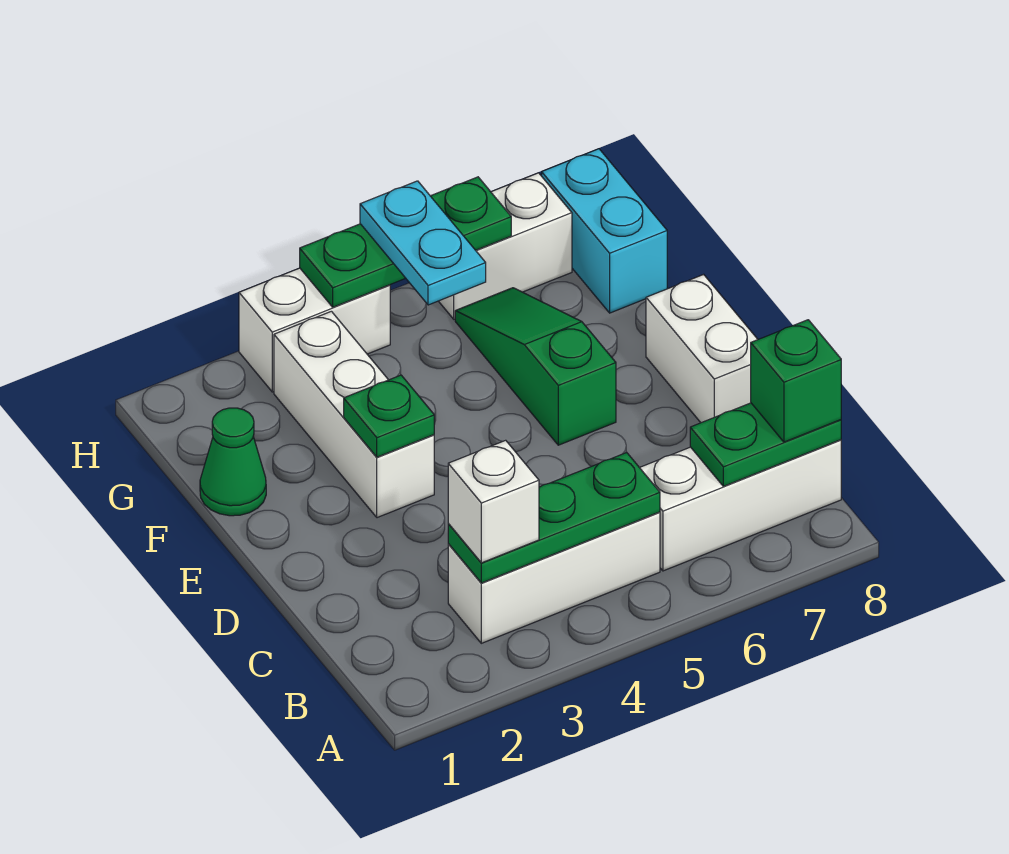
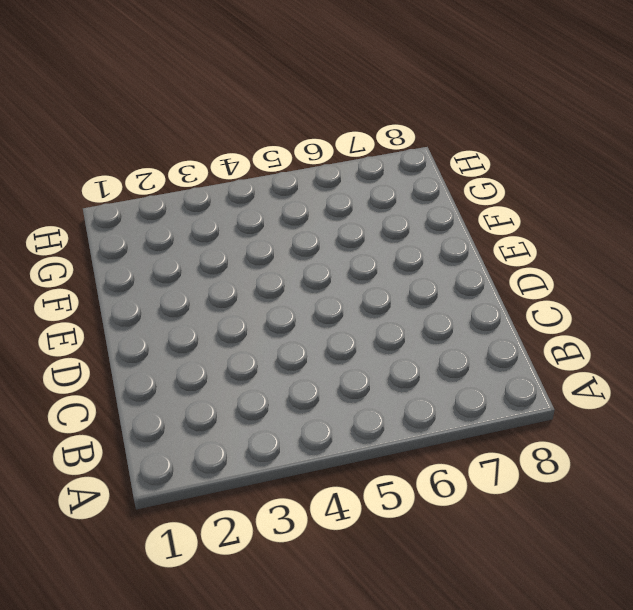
none -> white 1x3 brick [448,512,660,643]
none -> white 1x3 brick [639,440,841,571]
none -> white 1x2 brick [646,274,758,423]

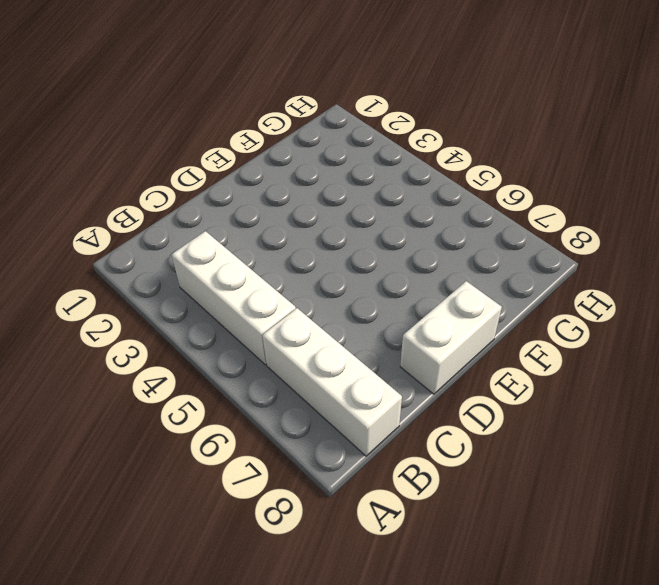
none -> white 1x3 brick [274,311,434,518]
none -> green 1x3 slope [455,288,616,445]
none -> green 1x1 cone [200,408,266,516]

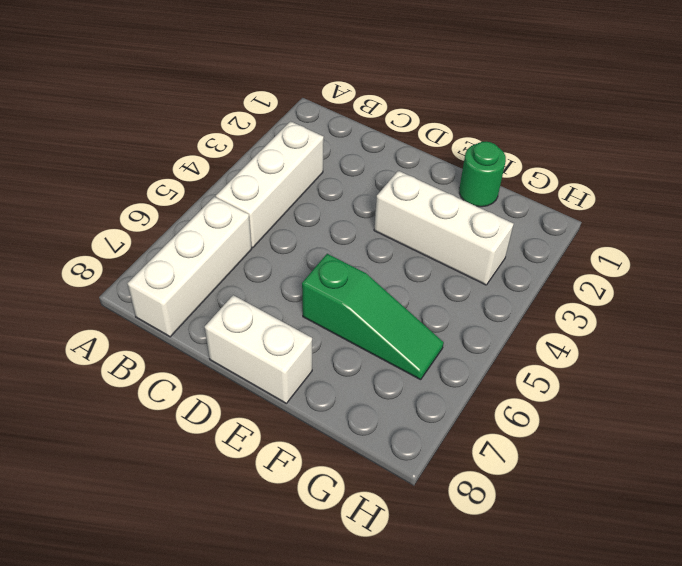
green 1x1 round brick [459,142,506,207] -> green 1x1 cone [200,408,266,516]
none -> cyan 1x2 brick [542,149,667,313]
none -> white 1x2 brick [239,268,390,392]
none -> white 1x2 brick [439,173,572,319]

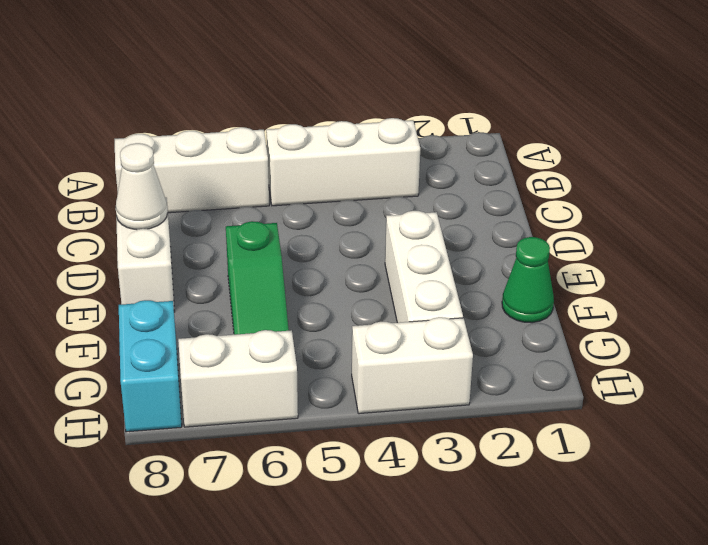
white 1x1 cone [116,143,168,230] -> none
none -> green 1x3 plate [448,452,660,583]
none -> green 1x2 plate [690,403,841,486]
none -> green 1x1 plate [344,375,434,457]

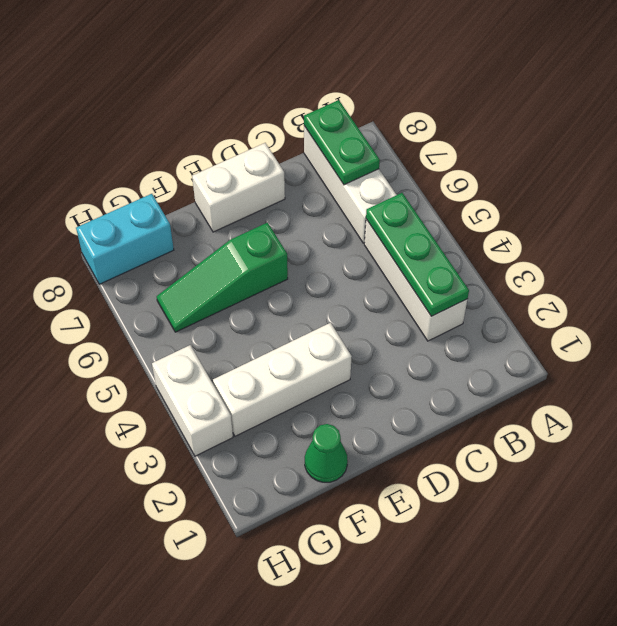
none -> white 1x2 brick [439,173,572,319]
none -> green 1x1 plate [344,375,434,457]
none -> green 1x3 plate [300,177,511,307]

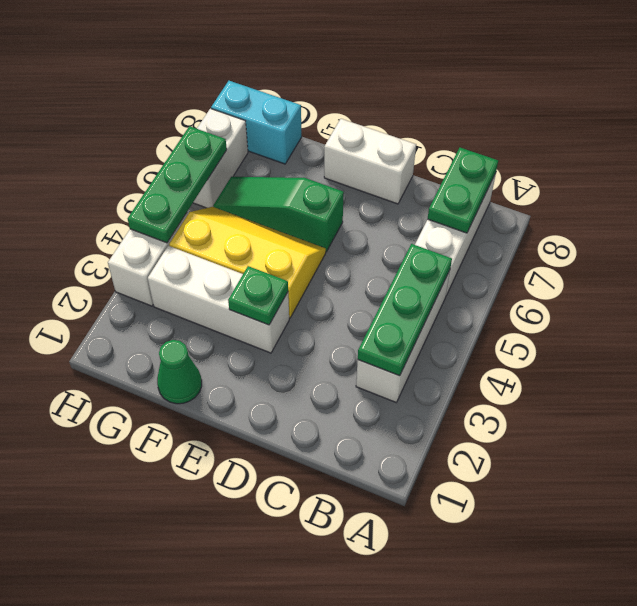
yellow 2x3 slope [169,207,326,318] -> none
none -> white 1x1 brick [448,440,539,563]
none -> green 1x1 brick [751,320,841,442]
none -> cyan 1x2 plate [360,181,486,305]

